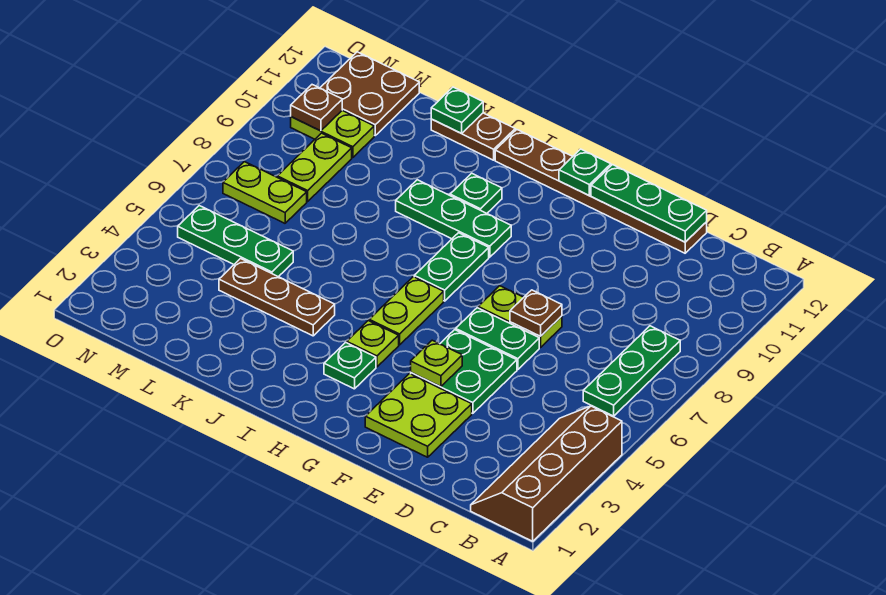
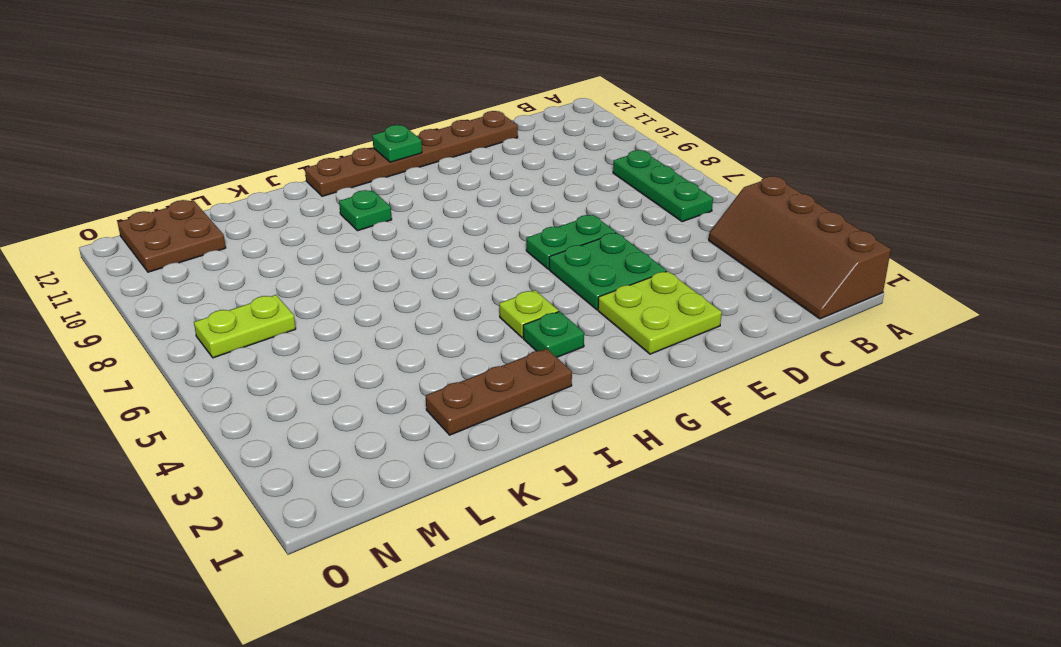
brown 1x3 plate [426,349,572,435] -> brown 1x3 plate moved to [219,259,335,336]
none -> lime 1x2 plate [478,286,562,348]
none -> lime 1x2 plate [369,277,444,345]
none -> green 1x2 plate [414,233,489,301]

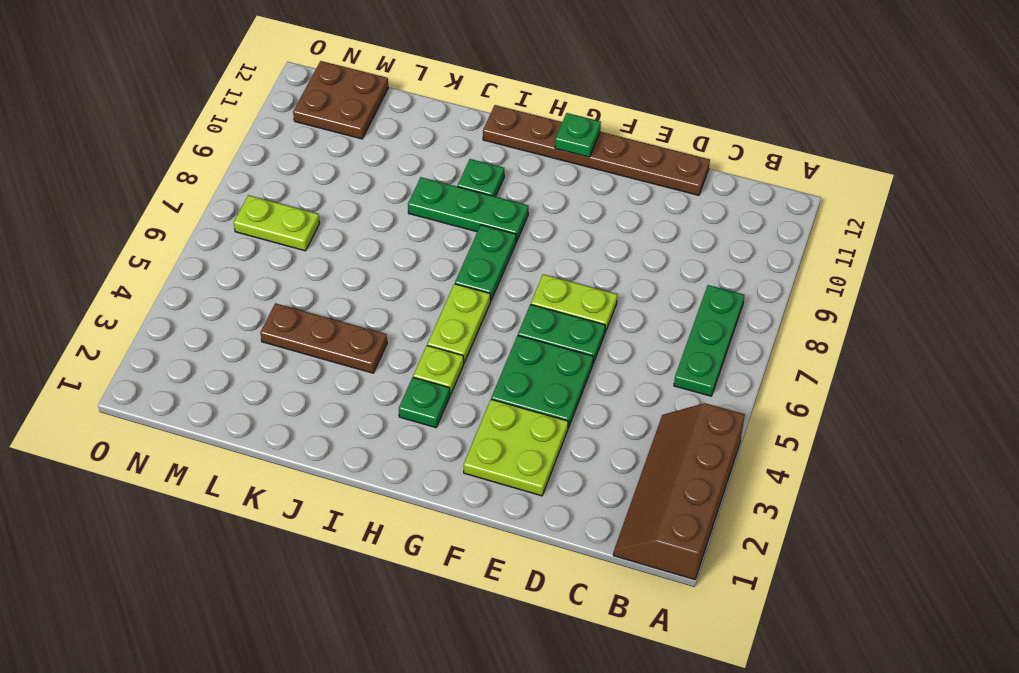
none -> brown 1x2 plate [431,113,515,160]
none -> green 1x3 plate [178,206,293,277]
none -> lime 1x2 plate [277,133,352,201]

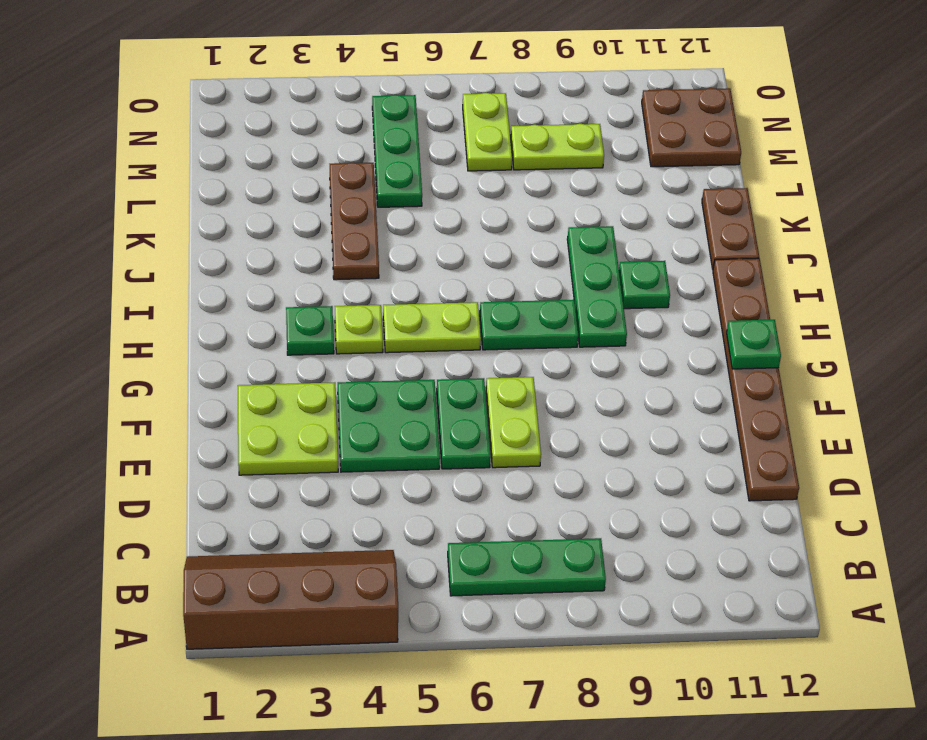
none -> lime 1x2 plate [291,110,374,158]
none -> green 1x3 plate [591,165,707,242]
none -> brown 1x1 plate [510,290,562,336]

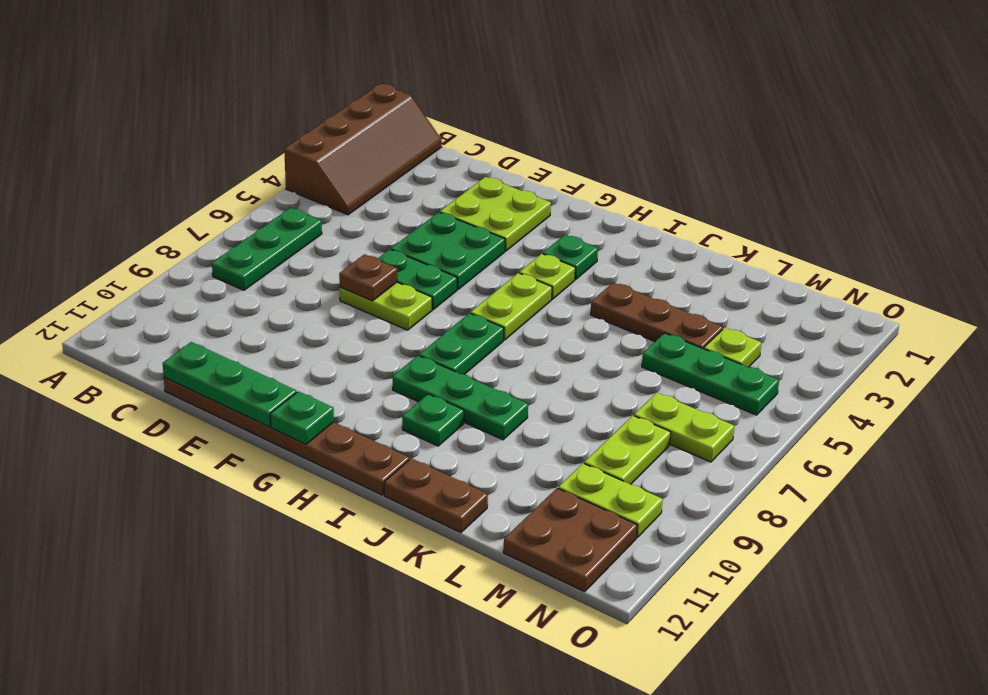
lime 1x1 plate [704,328,761,367] -> lime 1x1 plate moved to [411,340,462,387]
none -> green 1x1 plate [431,87,483,133]
none -> brown 1x1 plate [291,85,342,131]

